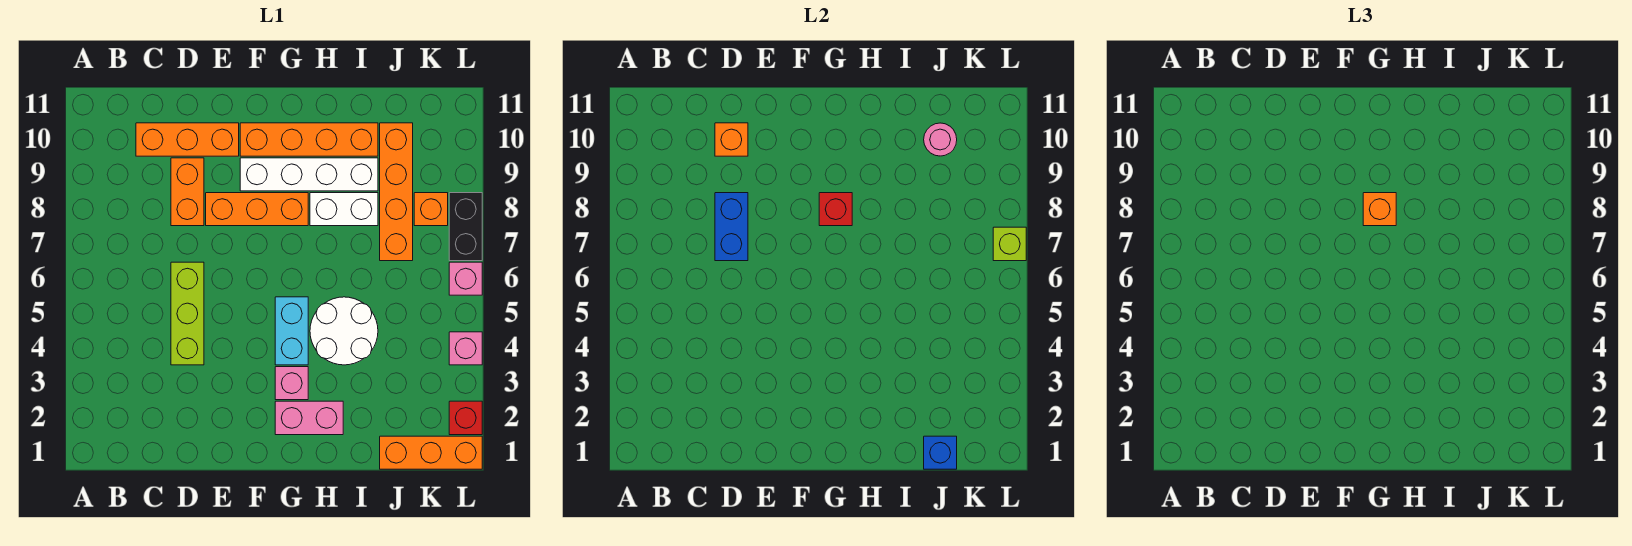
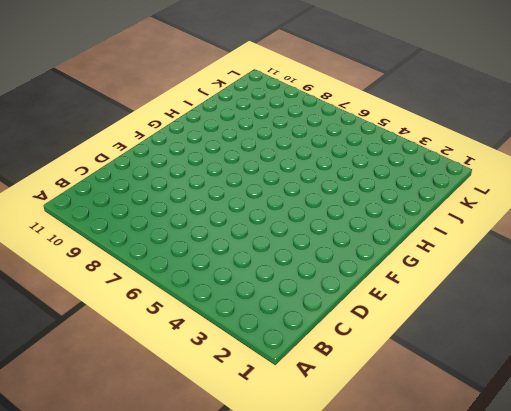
none -> orange 1x3 brick [136,123,239,156]
none -> lime 1x3 brick [171,262,204,365]
none -> orange 1x2 brick [171,158,204,226]

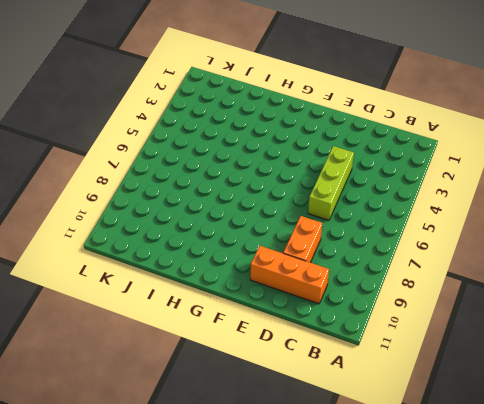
none -> orange 1x3 brick [206,193,308,226]
none -> white 1x4 brick [240,158,378,191]
none -> orange 1x4 brick [240,123,378,156]

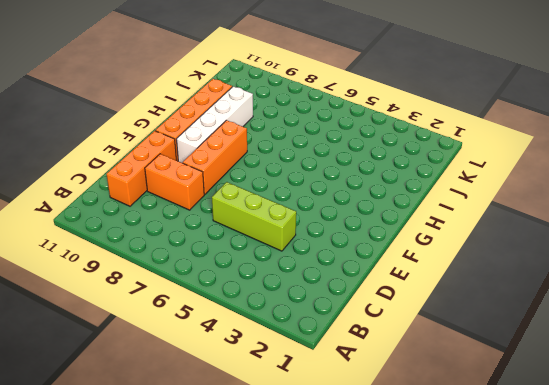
none -> pink 1x2 brick [275,401,343,435]
none -> pink 1x1 brick [275,367,308,400]
none -> cyan 1x2 brick [275,297,308,365]

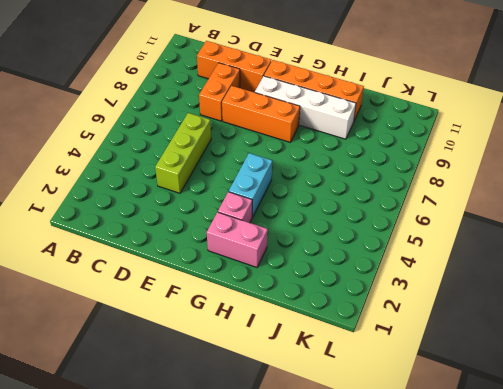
none -> white 2x2 round brick [310,297,378,365]
none -> white 1x2 brick [310,193,378,226]
none -> orange 1x3 brick [380,436,482,469]

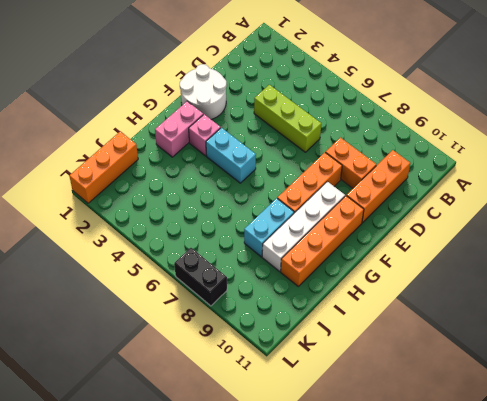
white 2x2 round brick [180,64,227,119] -> white 2x2 round brick moved to [310,297,378,365]
cyan 1x2 brick [244,198,294,257] -> white 1x2 brick [310,193,378,226]
none -> orange 1x4 brick [380,123,413,261]
none -> orange 1x1 brick [414,193,448,226]
none -> red 1x1 brick [449,401,482,435]

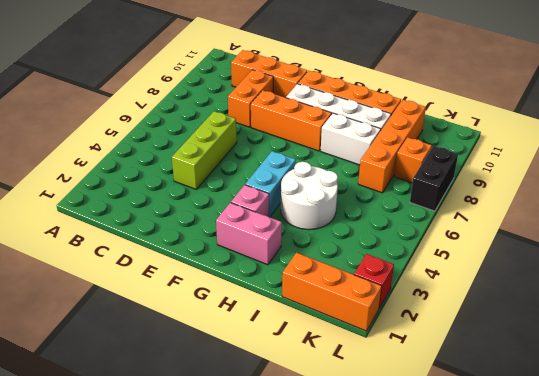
none -> pink 1x1 brick [449,332,482,365]
none -> pink 1x1 brick [449,262,482,295]
none -> blue 1x2 brick [715,193,748,261]

